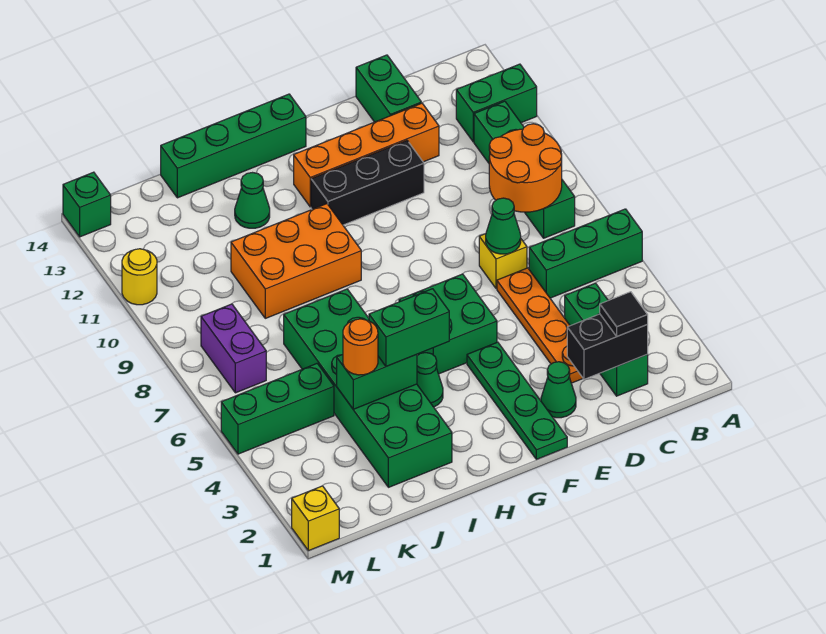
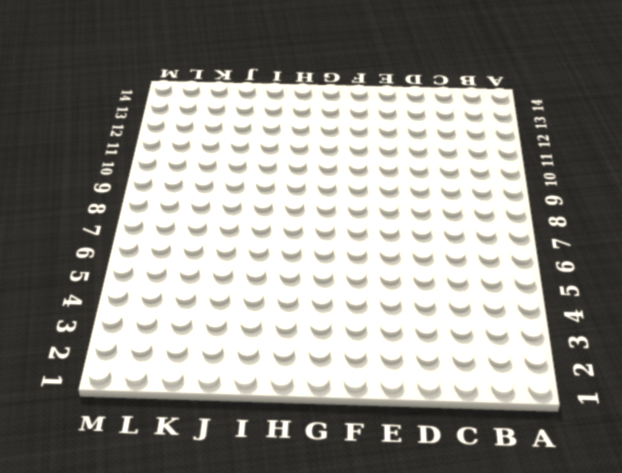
none -> green 1x3 brick [529,209,642,298]
none -> green 1x2 brick [456,64,537,142]
none -> green 1x4 brick [474,101,575,238]

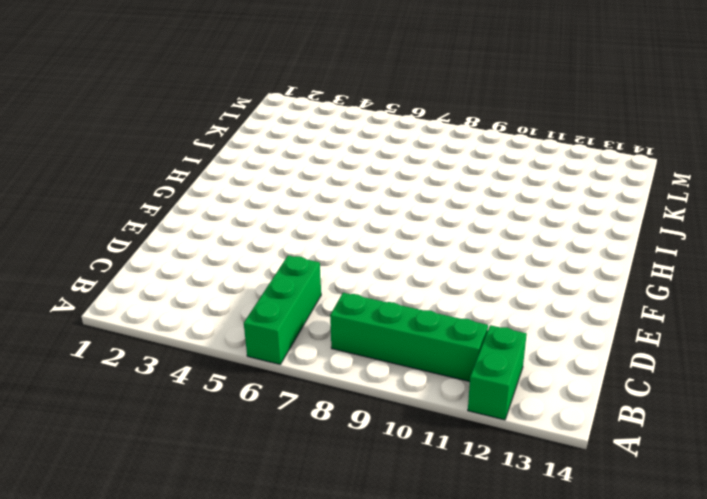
none -> green 1x3 brick [565,283,648,396]
none -> orange 1x4 plate [497,268,583,383]
none -> yellow 1x1 brick [479,234,527,289]

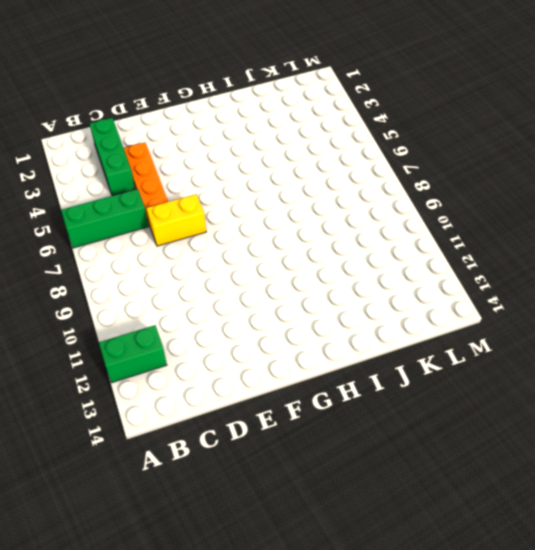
yellow 1x2 brick [147,194,206,246] -> yellow 1x1 brick [479,234,527,289]
none -> green 1x4 brick [474,101,575,238]
none -> orange 1x4 brick [294,103,439,207]
none -> green 1x2 brick [356,55,421,122]

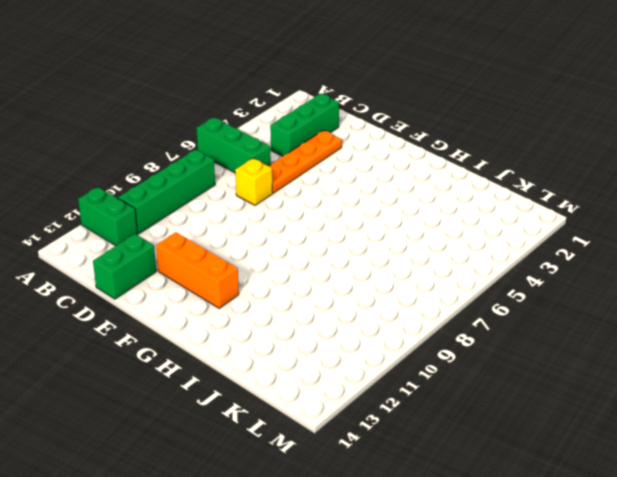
orange 1x3 brick [156,232,239,308] -> orange 1x4 brick [294,103,439,207]
none -> green 1x1 cone [541,362,576,418]
none -> black 1x3 brick [311,141,424,225]
none -> green 1x4 plate [467,342,567,459]

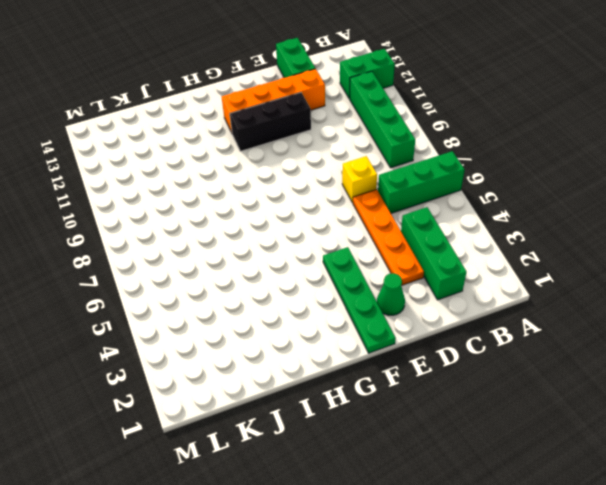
none -> green 2x2 brick [399,274,497,374]
none -> green 1x4 brick [161,94,306,198]
none -> green 1x1 cone [417,353,443,407]

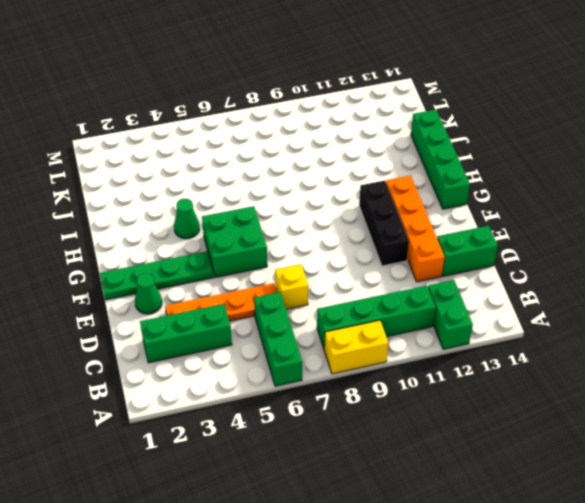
yellow 1x2 brick [324,320,388,374] -> none
none -> orange 2x3 brick [231,204,361,318]
none -> green 2x6 brick [284,289,452,487]
none -> green 1x1 cone [235,173,270,228]

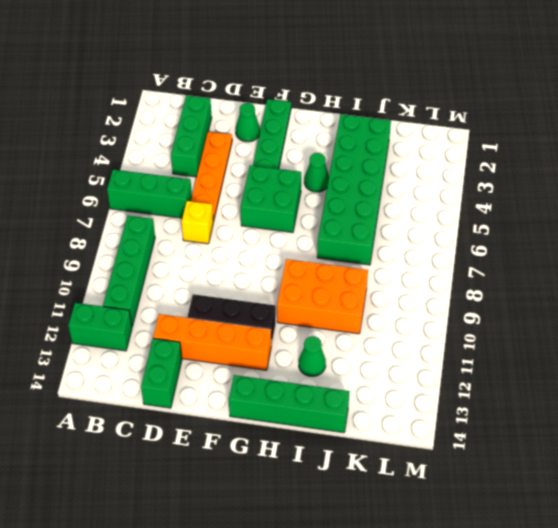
none -> green 1x3 brick [221,364,334,454]
none -> purple 1x2 brick [201,304,266,393]
none -> yellow 1x1 brick [292,486,339,551]

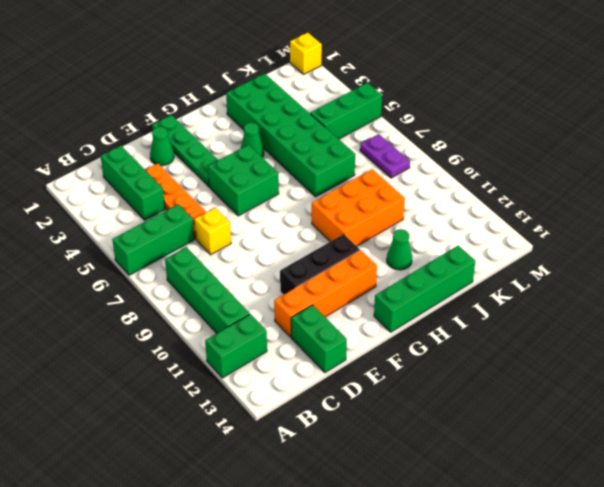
purple 1x2 plate [360,134,410,178] -> purple 1x2 brick [201,304,266,393]
none -> yellow 1x1 round brick [122,249,157,305]
none -> green 1x1 brick [63,172,111,237]
none -> orange 2x2 round brick [489,124,562,212]

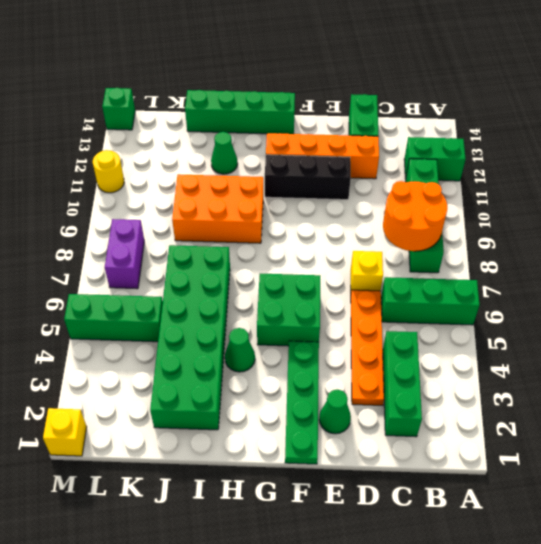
none -> black 1x2 brick [567,314,648,379]
none -> green 1x1 cone [486,198,521,254]
none -> green 1x2 brick [337,354,417,409]

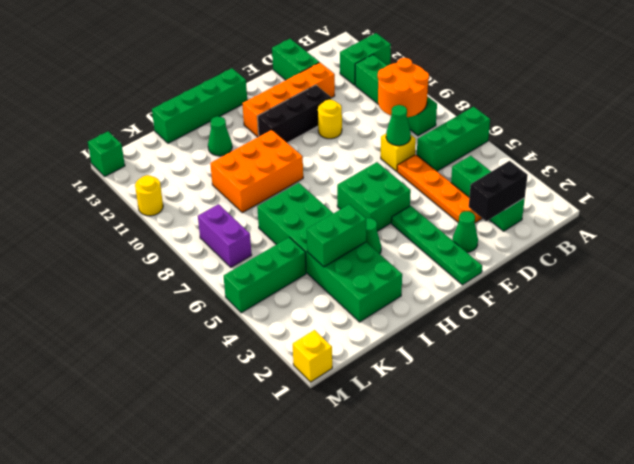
yellow 1x1 round brick [318,100,342,139] -> none
none -> black 1x1 tile [600,292,648,336]
none -> green 1x2 brick [369,289,449,366]
none -> orange 1x1 round brick [343,319,378,375]

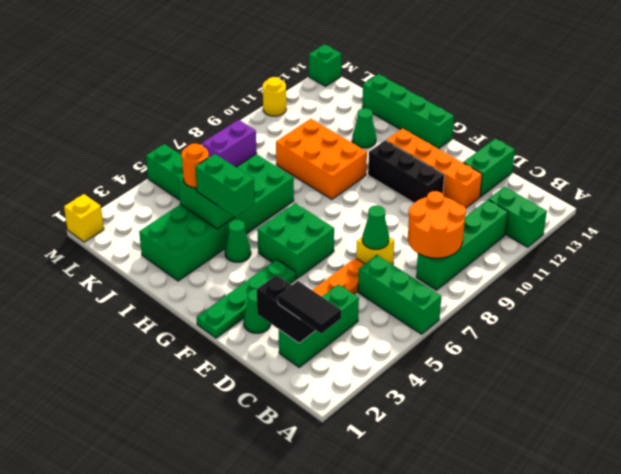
black 1x2 tile [278,281,342,333] -> black 1x1 tile [600,292,648,336]

